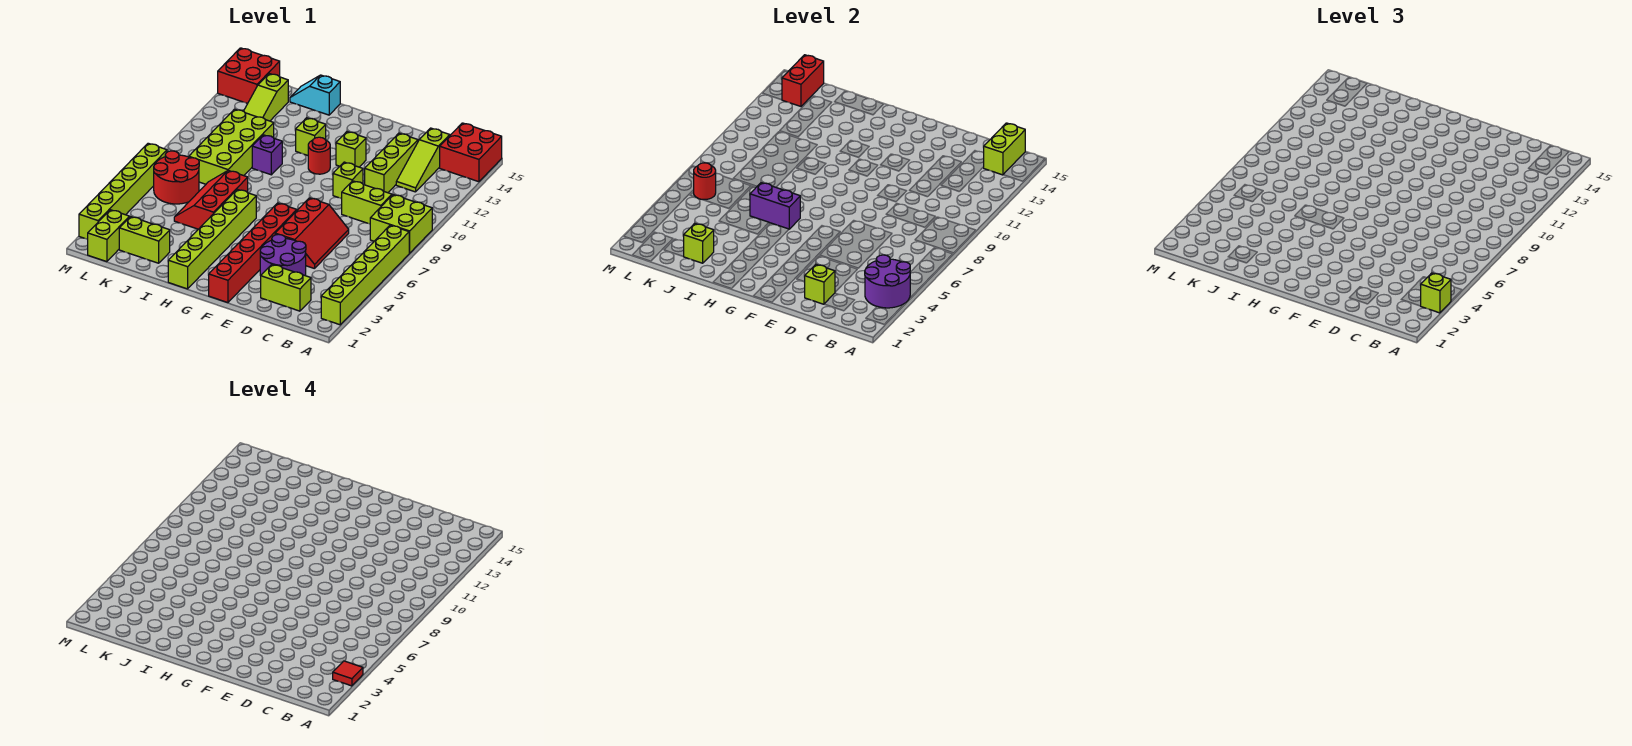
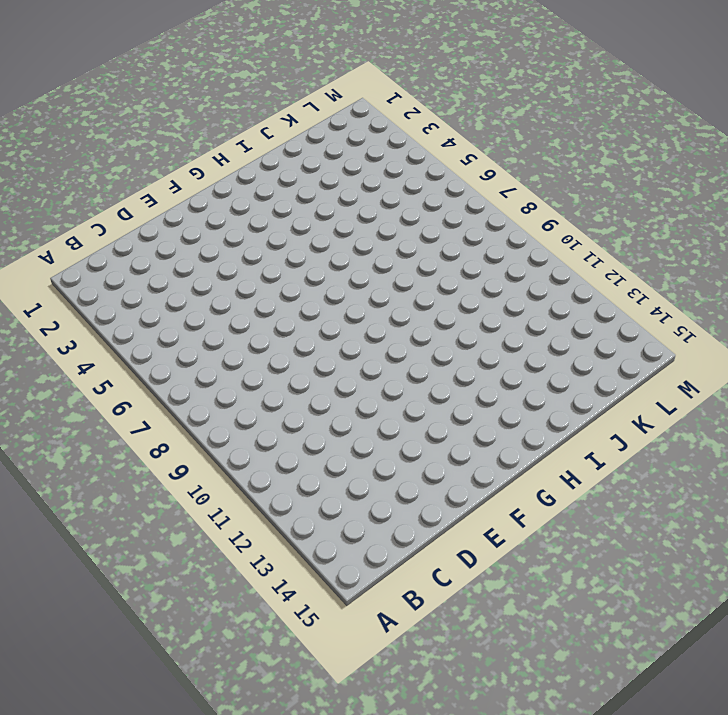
none -> lime 1x6 brick [321,225,409,325]
none -> lime 2x2 brick [370,195,432,253]
none -> red 2x2 brick [440,123,502,182]
none -> lime 1x2 brick [261,265,311,311]

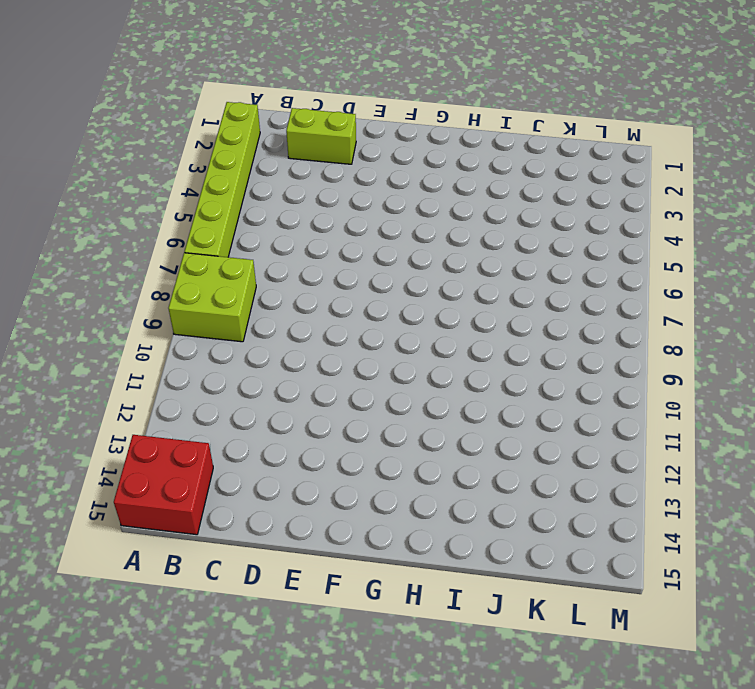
none -> lime 1x2 brick [342,181,392,224]
none -> lime 1x3 slope [396,128,450,192]
none -> purple 2x2 round brick [260,234,306,276]
none -> red 2x3 slope [275,198,349,269]

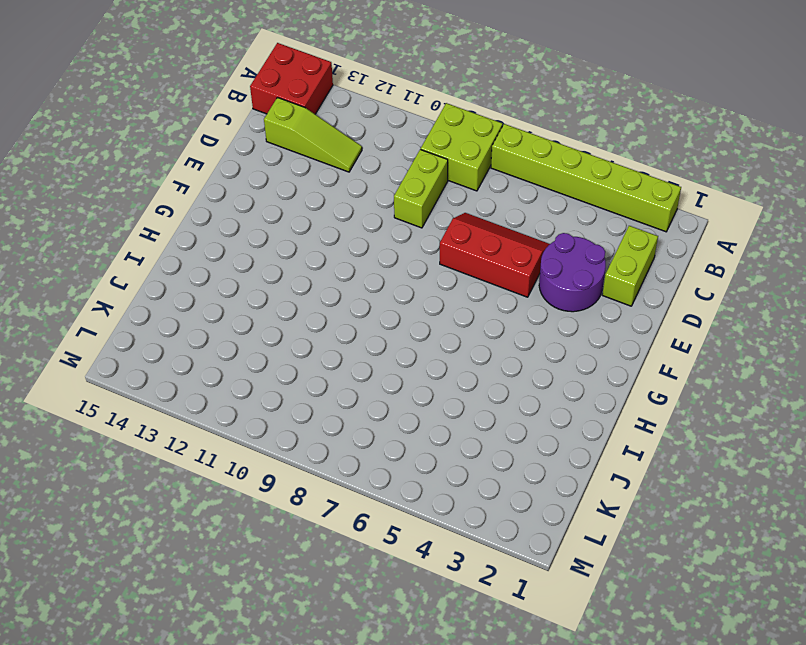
none -> lime 1x3 brick [365,133,418,193]
none -> lime 1x1 brick [333,162,363,199]
none -> red 1x6 brick [209,203,297,303]
none -> lime 1x1 brick [336,132,366,167]

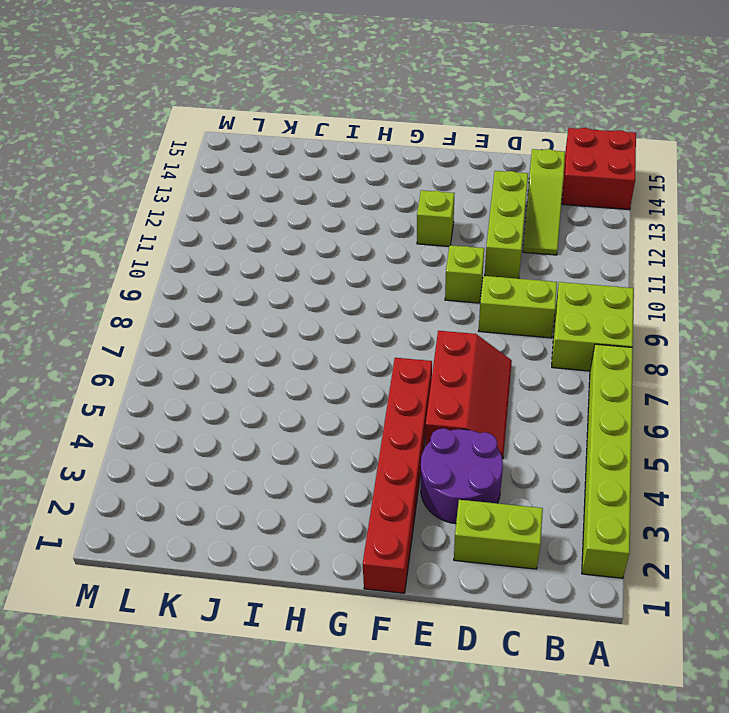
none -> red 1x1 round brick [308,137,330,174]
none -> lime 1x6 brick [168,189,256,289]
none -> lime 1x1 brick [296,118,326,155]
none -> red 2x3 slope [174,171,248,229]

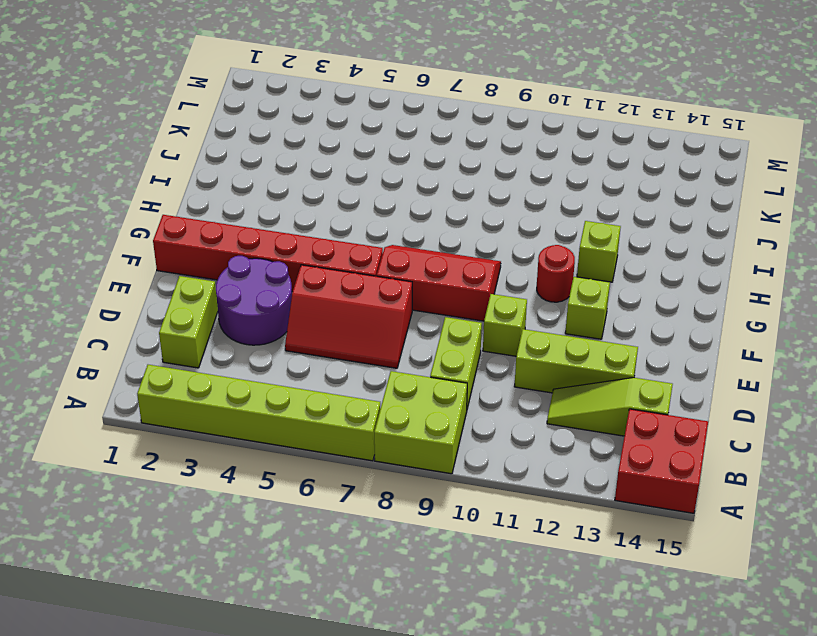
red 2x3 slope [377,245,501,321] -> red 2x3 slope moved to [174,171,248,229]
none -> lime 1x6 brick [168,189,256,289]
none -> purple 1x1 brick [252,135,282,175]
none -> cyan 1x2 slope [290,75,340,115]
none -> lime 1x2 brick [119,217,170,263]

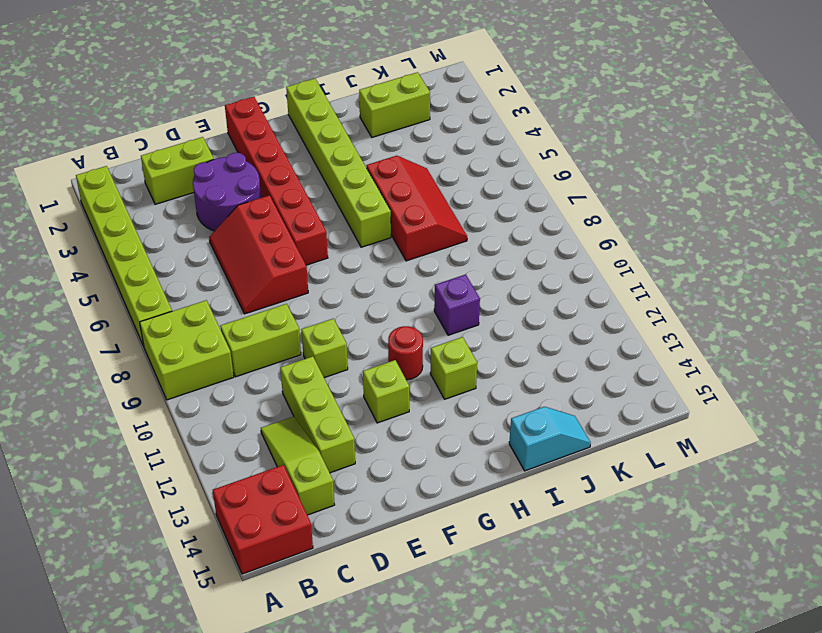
none -> lime 2x4 brick [189,109,274,184]
none -> red 2x2 round brick [154,151,199,204]
none -> lime 1x3 slope [244,74,288,121]
none -> lime 1x2 brick [88,210,129,262]

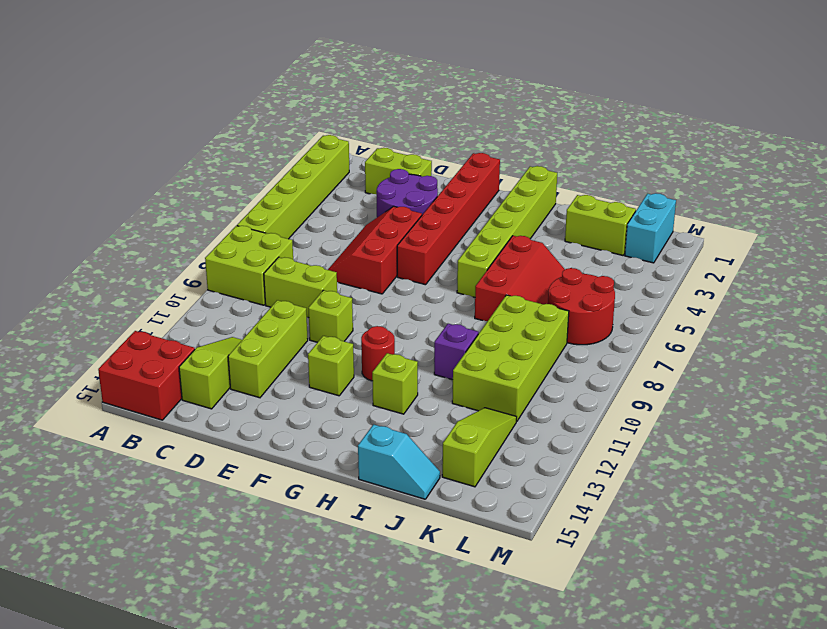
cyan 1x2 brick [625,193,676,263] -> lime 1x2 brick [88,210,129,262]
none -> red 2x2 brick [218,48,280,103]
none -> lime 1x6 brick [79,143,167,239]
none -> purple 2x2 round brick [865,255,910,308]
none -> lime 1x2 brick [984,123,1025,175]

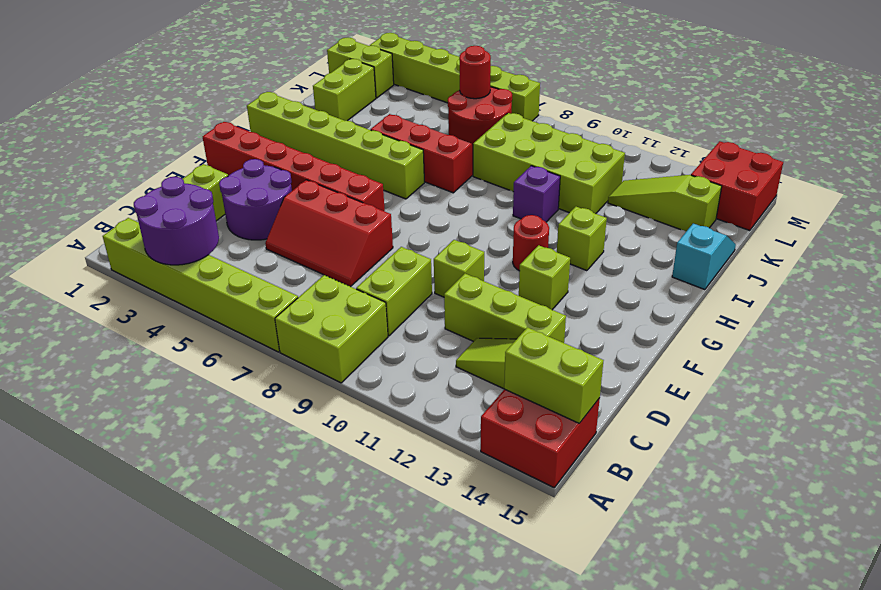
none -> lime 1x1 brick [805,264,835,304]
none -> purple 1x2 brick [750,183,800,229]
none -> lime 1x1 brick [683,223,714,263]
none -> red 1x2 brick [782,55,824,106]

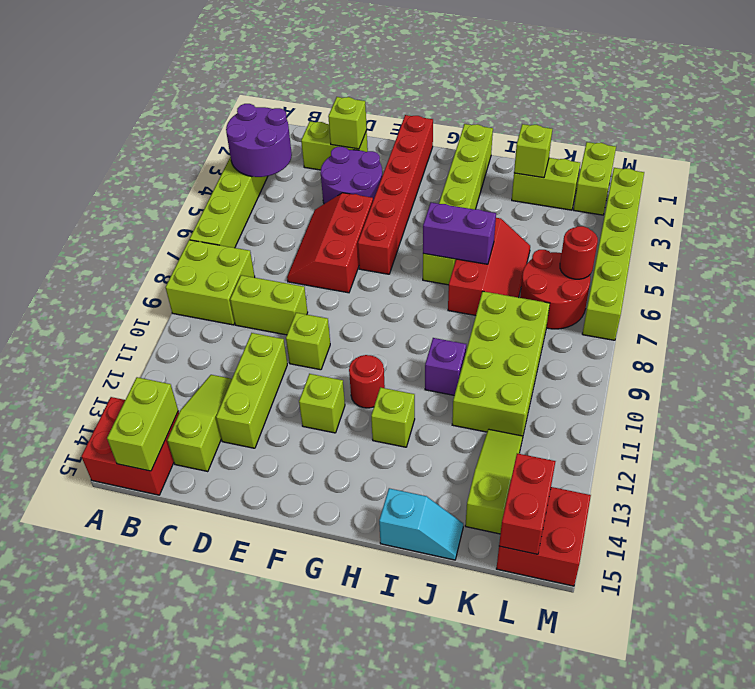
none -> lime 1x1 brick [1421,273,1451,313]
none -> red 1x1 tile [333,661,363,686]

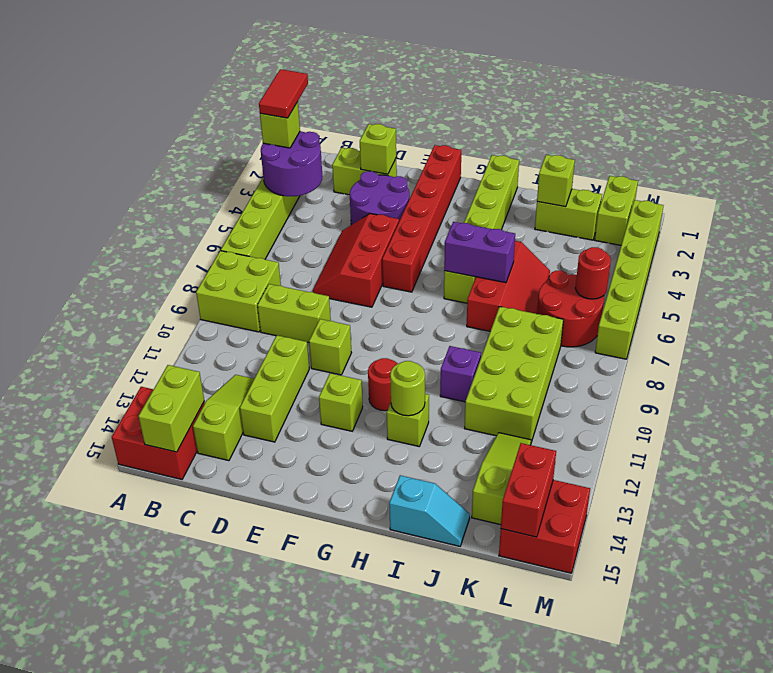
red 1x2 tile [259,69,308,118] -> red 1x1 tile [333,661,363,686]
lime 1x1 round brick [390,361,425,416] -> none

